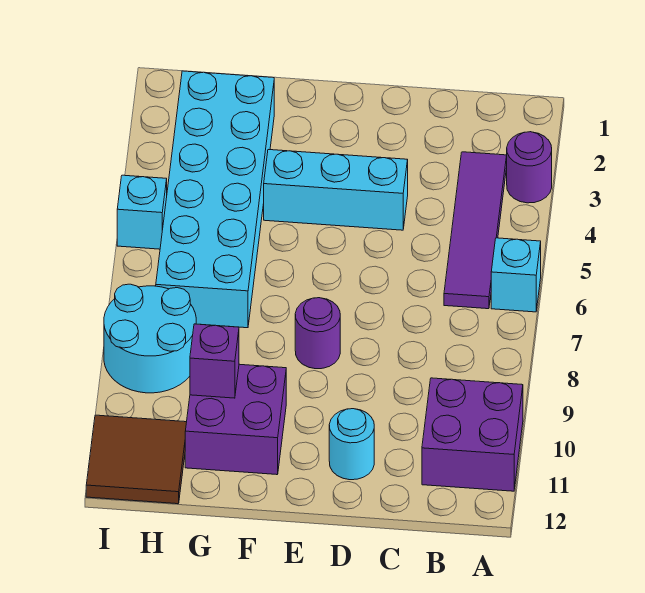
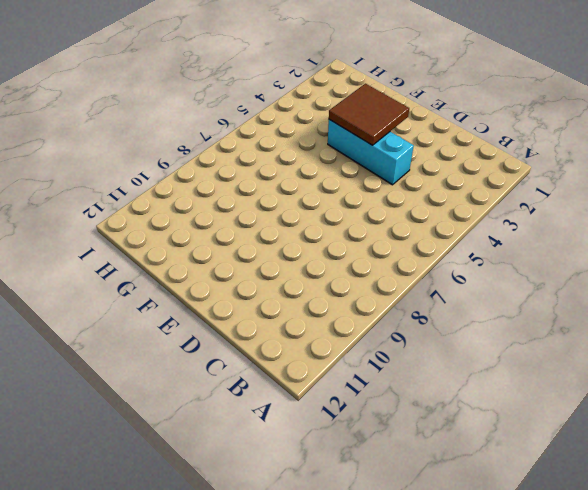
brown 2x2 tile [329,84,409,145] -> brown 2x2 tile moved to [86,415,187,504]
none -> purple 1x1 round brick [507,132,552,203]
none -> cyan 1x1 brick [491,238,541,312]
none -> purple 2x2 brick [422,378,523,491]

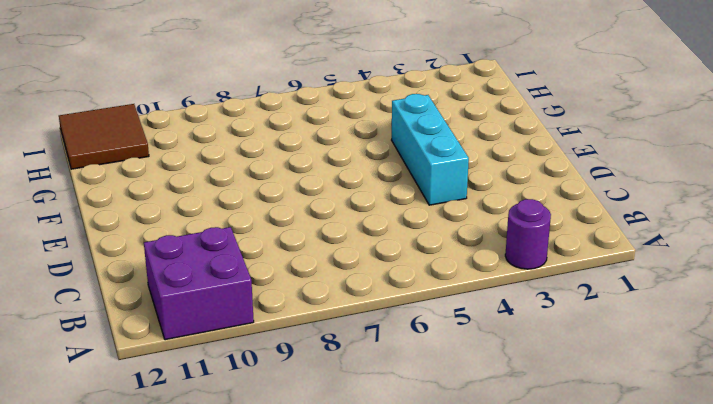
none -> cyan 1x1 brick [491,238,541,312]
none -> purple 1x4 tile [444,152,507,309]
none -> cyan 1x1 round brick [329,409,374,480]

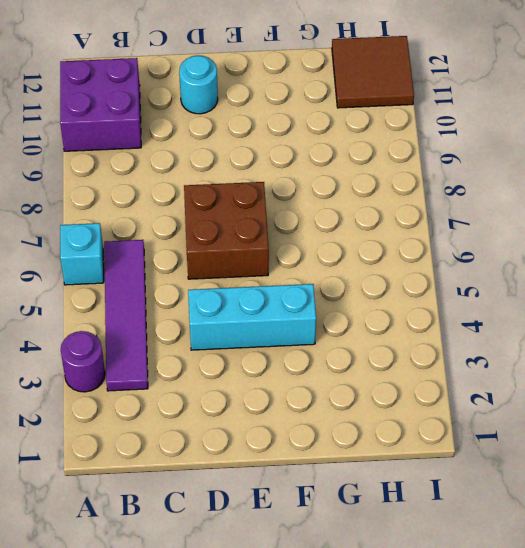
brown 2x2 brick [184,182,269,279] -> none
none -> purple 1x1 round brick [295,298,340,369]
none -> purple 2x2 brick [185,364,286,475]
none -> cyan 2x6 brick [156,71,274,328]

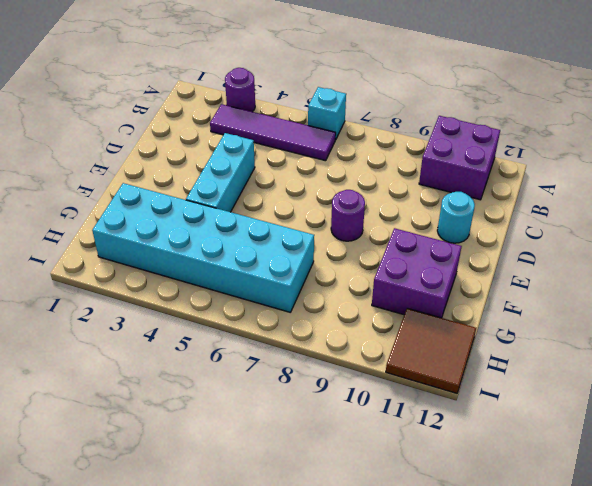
none -> cyan 2x2 round brick [104,284,196,393]
none -> cyan 1x1 brick [117,175,167,249]
none -> purple 1x1 brick [190,324,239,398]

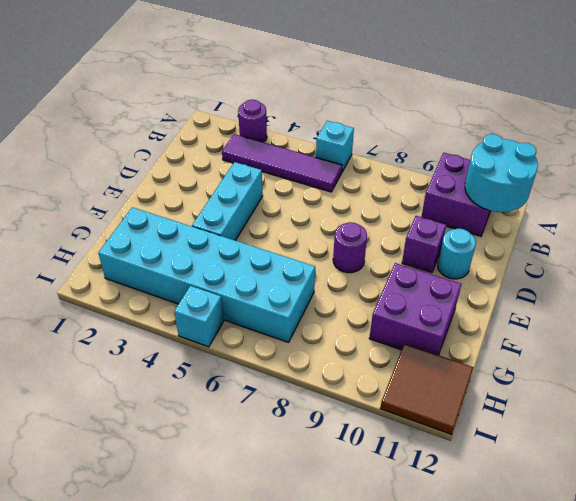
cyan 2x2 round brick [465,134,538,212] -> cyan 2x2 round brick moved to [104,284,196,393]
purple 1x1 brick [402,216,446,273] -> purple 1x1 brick moved to [190,324,239,398]

